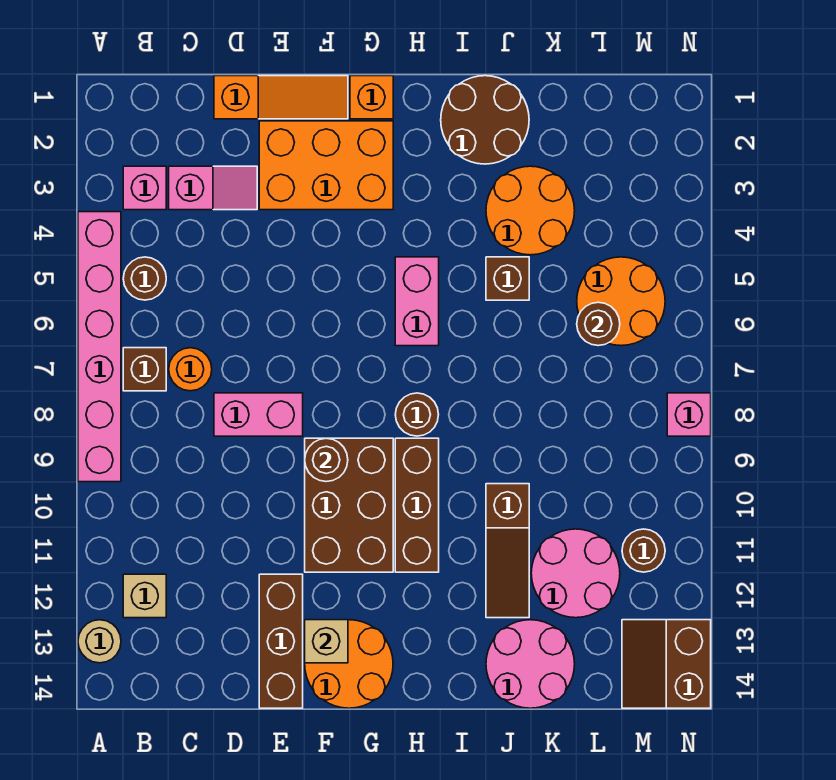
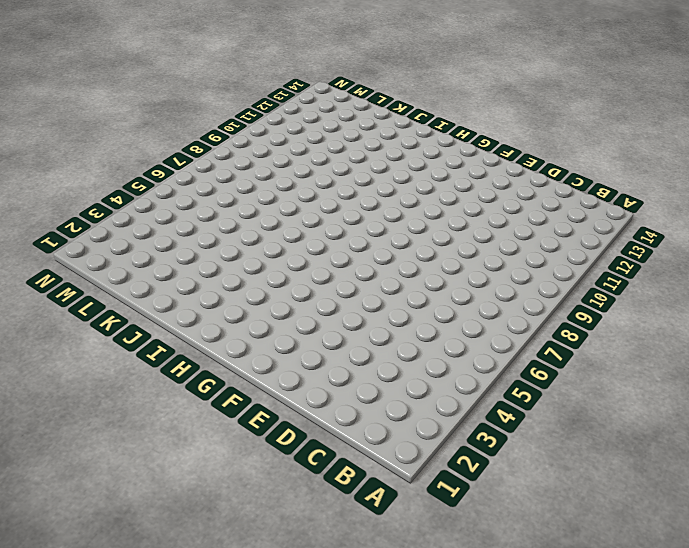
none -> pink 1x6 brick [78,212,121,482]
none -> tan 1x1 round brick [78,620,121,663]
none -> pink 1x1 brick [123,166,166,210]
none -> brown 1x1 round brick [123,257,166,300]

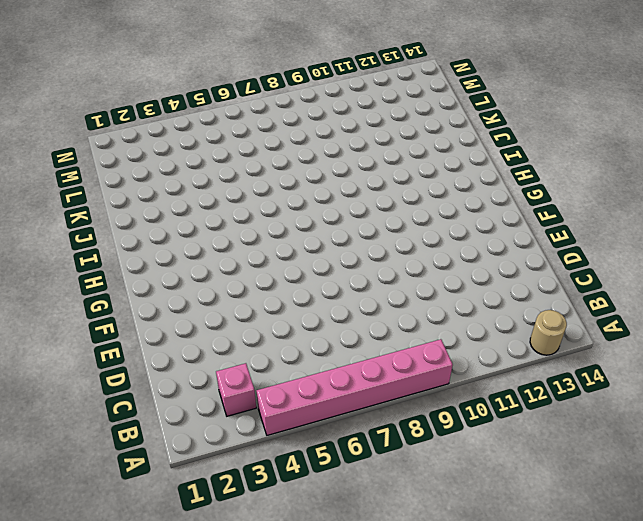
none -> brown 1x1 round brick [123,257,166,300]
none -> brown 1x1 brick [123,348,166,391]
none -> tan 1x1 brick [123,574,166,618]
none -> pink 1x2 slope [169,166,257,210]

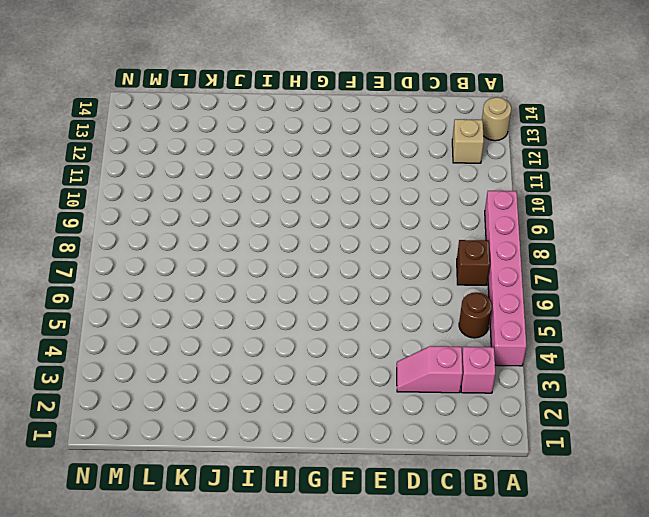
none -> orange 1x1 round brick [169,348,212,391]
none -> orange 1x3 slope [214,76,348,119]
none -> pink 1x2 brick [214,393,303,436]
none -> orange 2x3 brick [259,121,393,210]

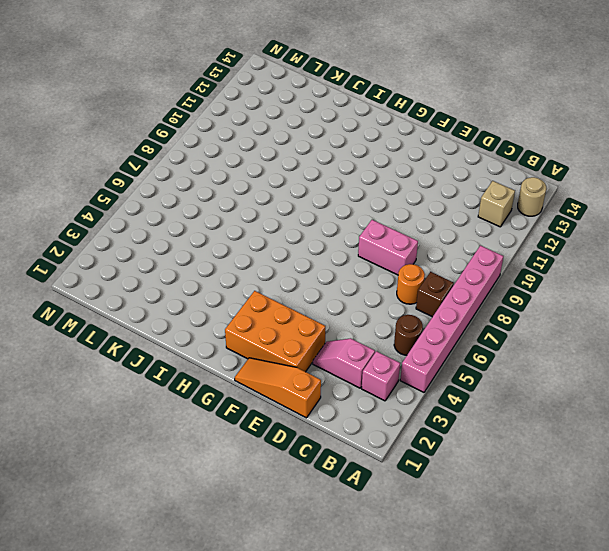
none -> brown 1x3 brick [259,574,303,708]
none -> brown 2x3 brick [305,438,393,572]
none -> orange 2x2 round brick [305,620,393,708]
none -> orange 1x1 brick [350,76,393,119]

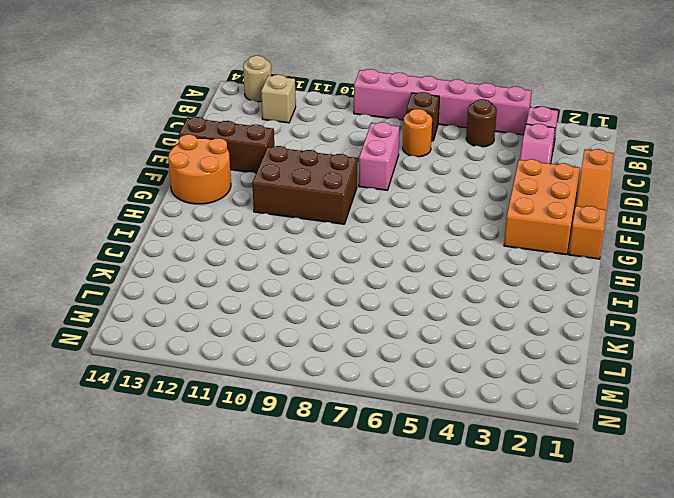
none -> pink 1x2 brick [395,257,439,346]
none -> brown 1x1 round brick [395,393,439,436]
none -> brown 1x3 brick [395,438,439,572]
none -> brown 2x2 round brick [441,76,529,164]

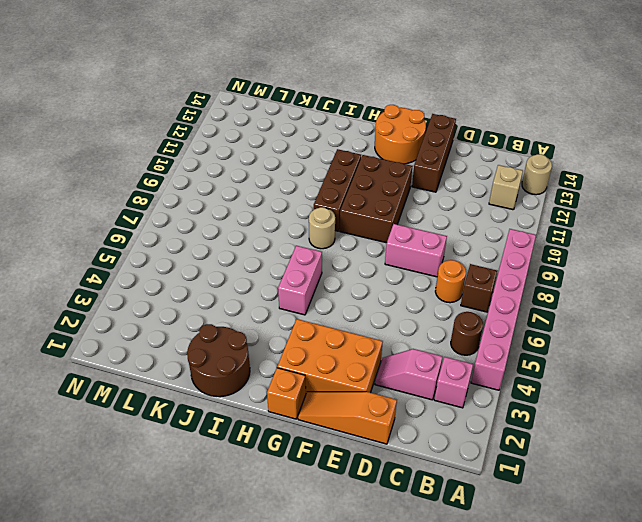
tan 1x1 round brick [309,207,335,249] -> brown 1x1 round brick [395,393,439,436]
none -> orange 2x2 round brick [486,166,575,255]
none -> brown 1x1 brick [486,257,529,300]
none -> brown 1x3 slope [486,484,529,618]
none -> pink 2x2 round brick [486,620,575,708]

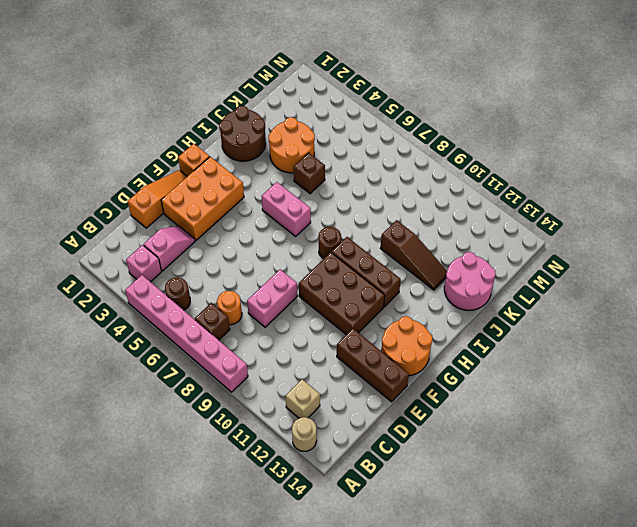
none -> pink 2x2 round brick [531,529,620,618]
none -> orange 2x2 round brick [577,257,665,346]
none -> brown 1x1 round brick [622,529,665,572]
none -> brown 2x2 slope [622,620,711,708]

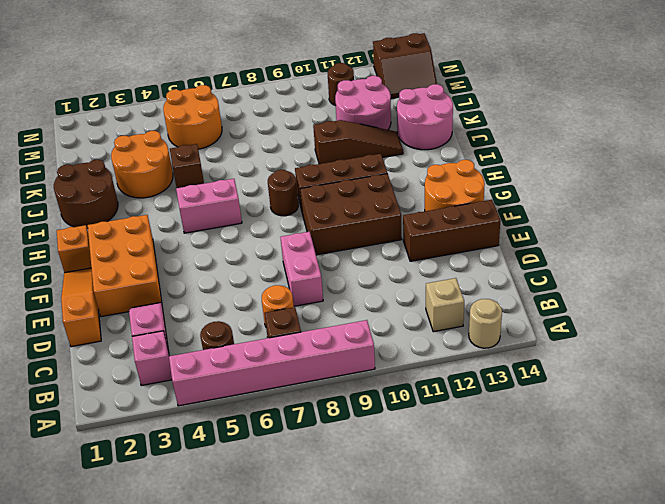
none -> pink 1x1 brick [667,393,711,436]
none -> brown 1x1 round brick [305,438,348,482]
none -> tan 1x1 brick [305,620,348,663]
none -> brown 1x1 round brick [577,302,620,346]

